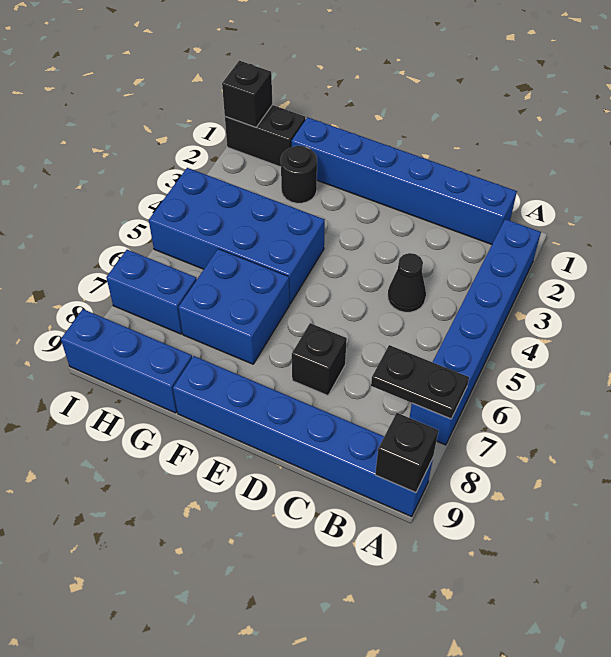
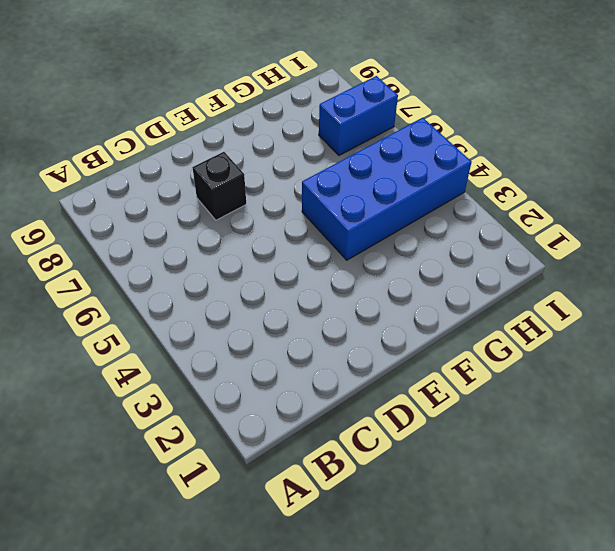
none -> blue 1x6 brick [410,219,541,445]
none -> blue 1x6 brick [173,356,433,517]
none -> blue 1x6 brick [291,117,517,244]

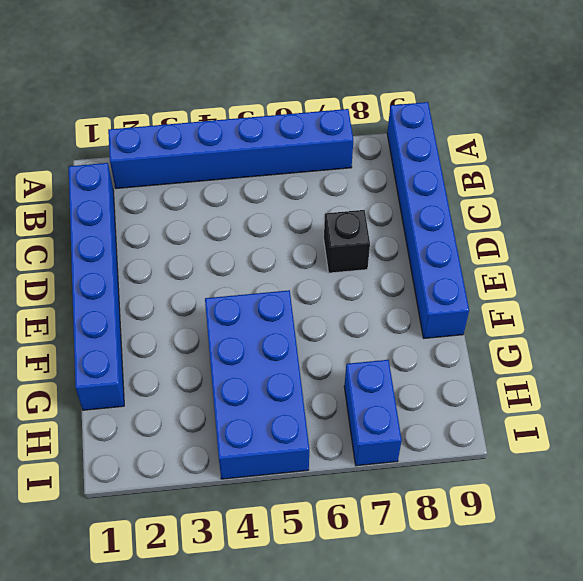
none -> black 1x1 cone [388,253,426,312]
none -> blue 2x2 brick [178,249,290,364]
none -> black 1x1 round brick [281,146,317,203]

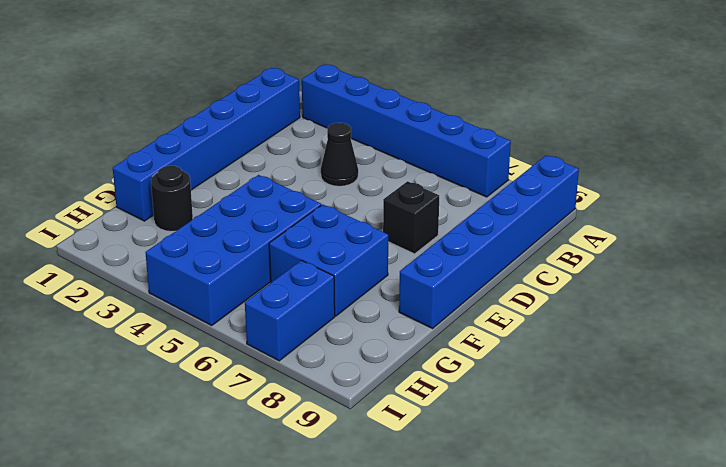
none -> blue 1x3 brick [61,309,192,413]
none -> black 1x2 brick [225,105,306,167]
none -> black 1x2 plate [371,345,469,419]

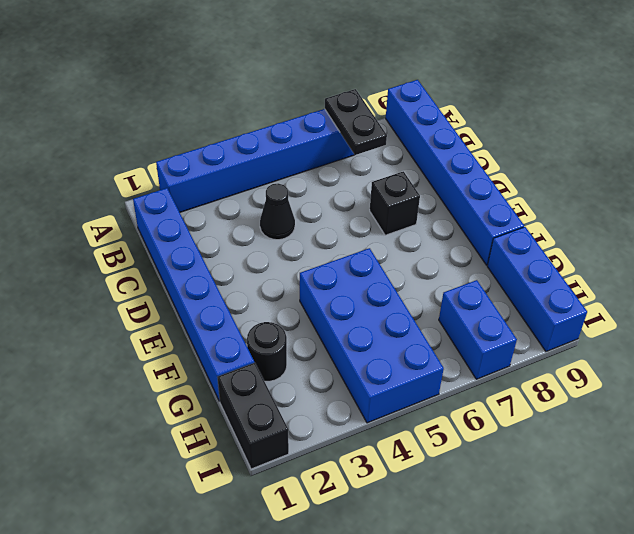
none -> blue 2x2 brick [178,249,290,364]
none -> black 1x1 brick [375,413,438,493]
none -> black 1x1 brick [222,61,272,127]

